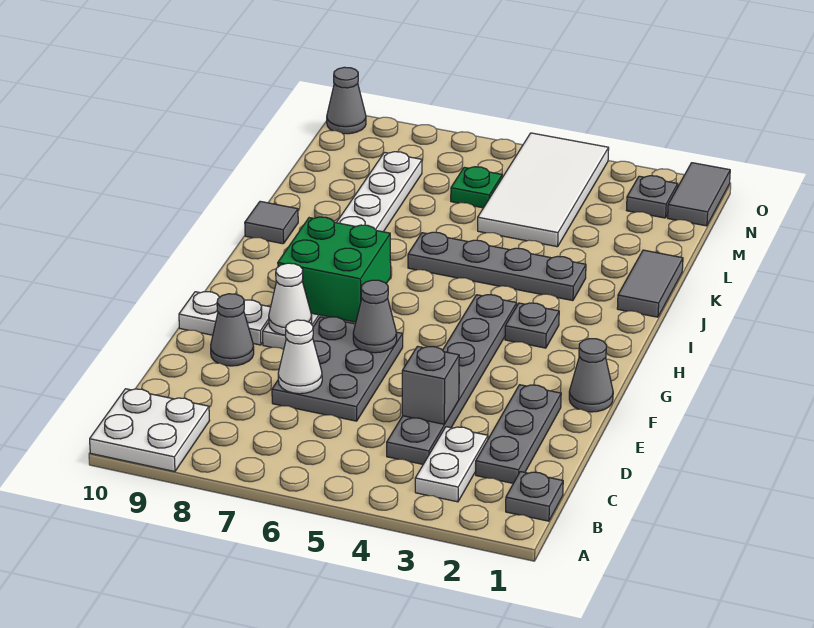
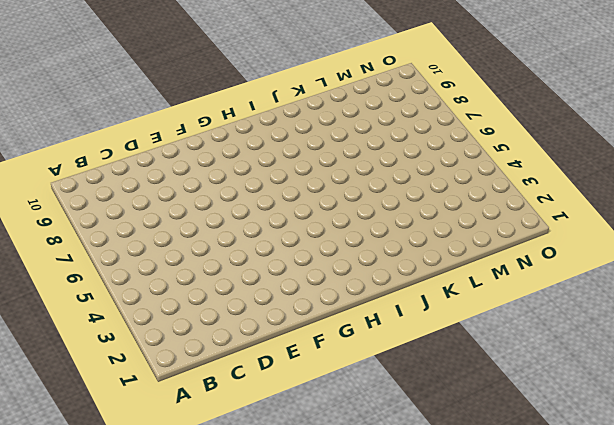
none -> white 2x2 plate [90,389,210,472]
none -> grey 1x1 plate [506,472,563,521]
none -> white 1x2 plate [415,427,488,502]

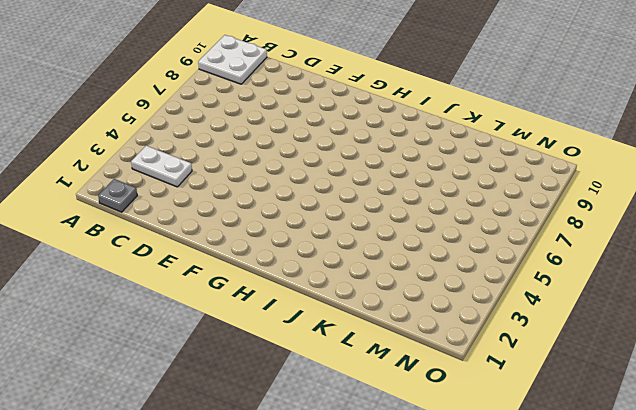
none -> grey 1x3 plate [476,385,561,483]
none -> grey 1x6 plate [387,295,517,464]
none -> grey 2x3 plate [272,317,403,421]

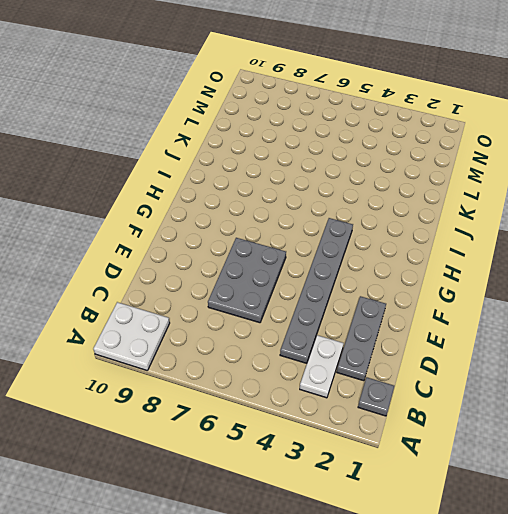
none -> grey 1x1 cone [211,294,254,366]
none -> grey 1x1 cone [569,339,613,412]
none -> white 1x8 plate [263,152,422,349]

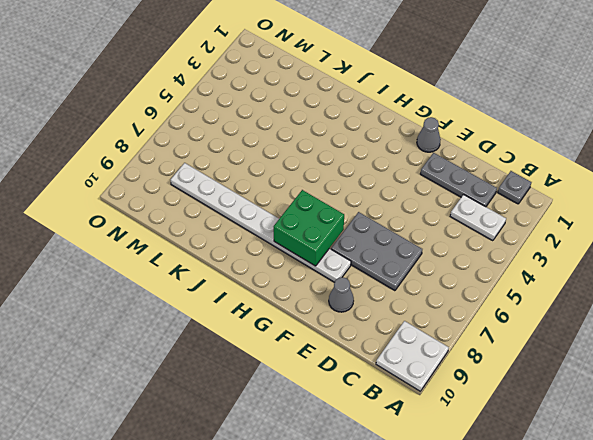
none -> grey 1x6 plate [387,295,517,464]
none -> white 1x2 plate [179,292,271,345]
none -> grey 1x1 plate [505,303,559,348]

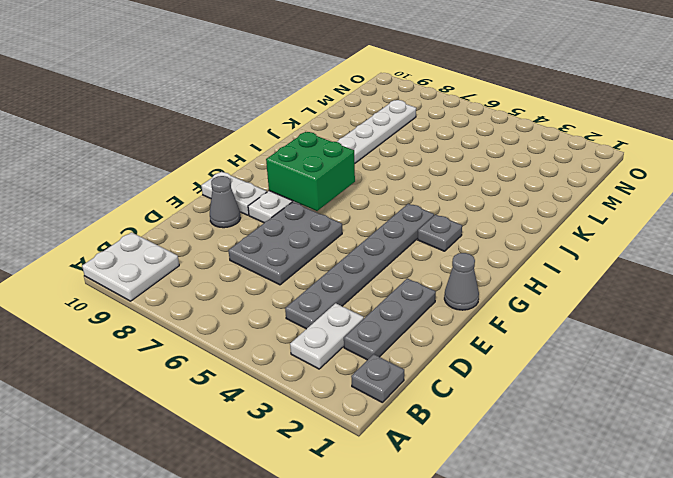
none -> grey 1x2 tile [617,250,683,317]
none -> grey 1x4 plate [408,232,586,301]
none -> grey 1x1 tile [245,201,298,244]

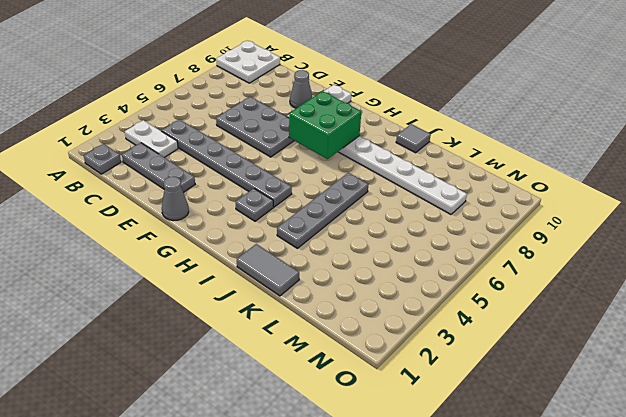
none -> white 2x4 tile [478,133,609,247]
none -> green 1x1 plate [451,167,502,208]
none -> grey 1x2 tile [668,163,730,226]

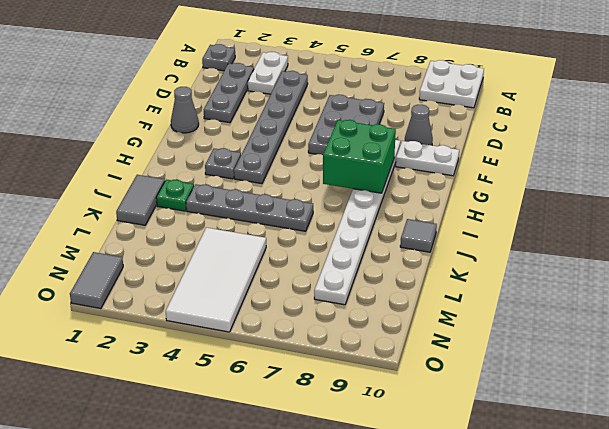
green 1x1 plate [156,179,194,211] -> green 1x1 plate moved to [451,167,502,208]
none -> grey 1x1 plate [627,176,678,218]
none -> grey 1x1 cone [327,67,366,134]
none -> grey 1x1 brick [402,346,459,424]

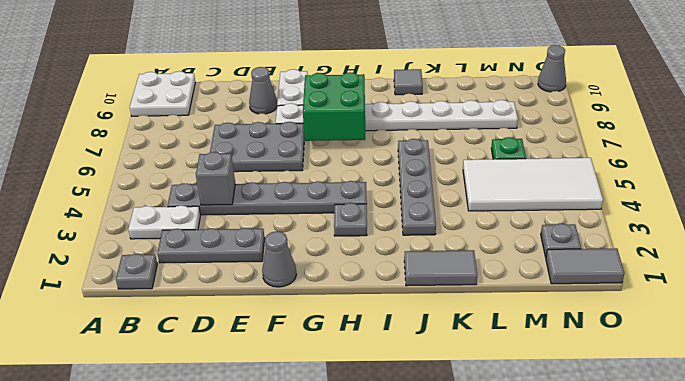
none -> white 1x1 cone [278,320,322,394]
none -> grey 1x1 cone [353,280,397,353]
none -> white 1x1 cone [269,263,312,335]

